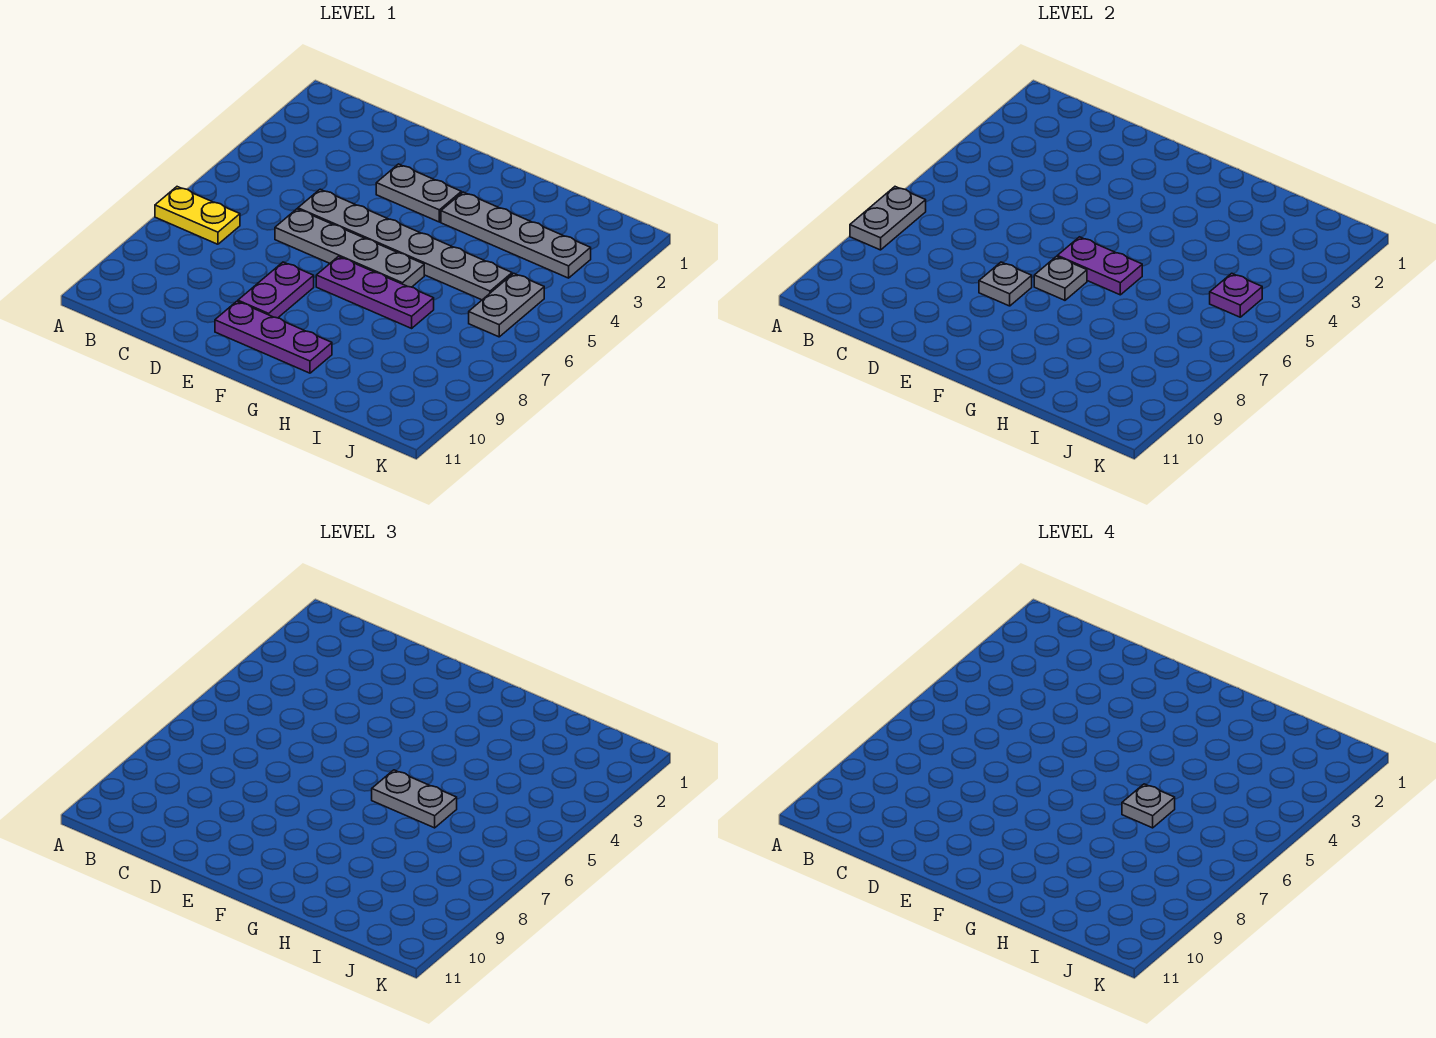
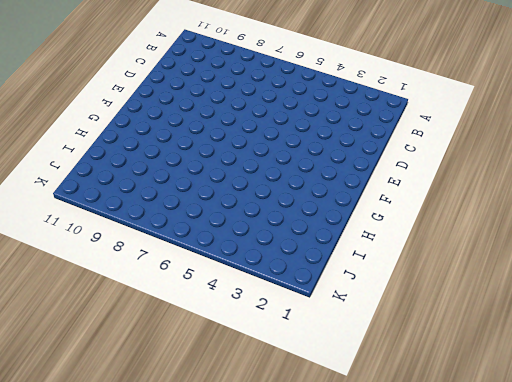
none -> yellow 1x2 plate [155,187,240,244]
none -> grey 1x6 plate [298,189,512,300]
none -> grey 1x4 plate [275,209,424,287]

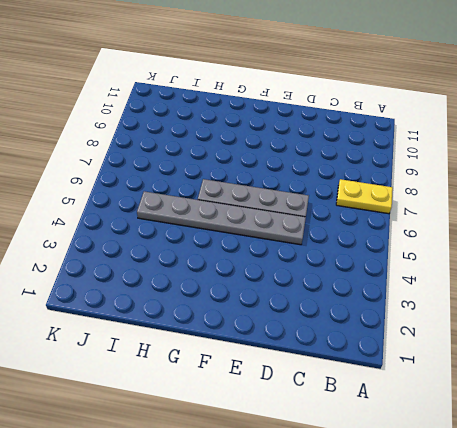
none -> grey 1x2 plate [376,164,461,222]
none -> purple 1x2 plate [238,262,314,318]
none -> purple 1x3 plate [215,301,332,373]

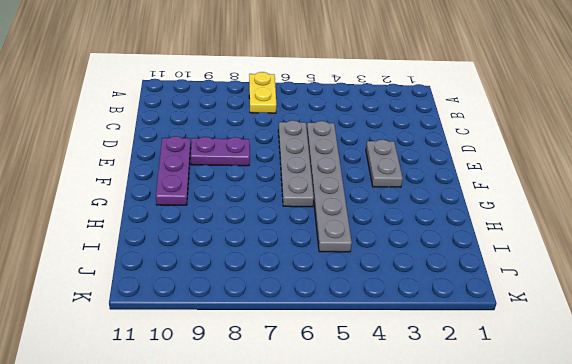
none -> purple 1x3 plate [316,257,434,328]
none -> grey 1x4 plate [441,192,591,278]
none -> grey 1x2 plate [469,273,544,337]

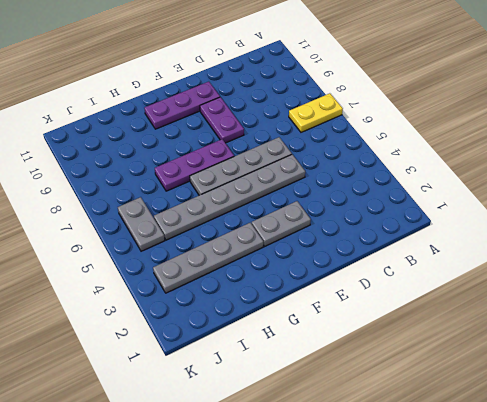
none -> grey 1x2 plate [850,187,926,250]
none -> grey 1x1 plate [979,262,1032,306]
none -> purple 1x2 plate [1057,237,1142,295]

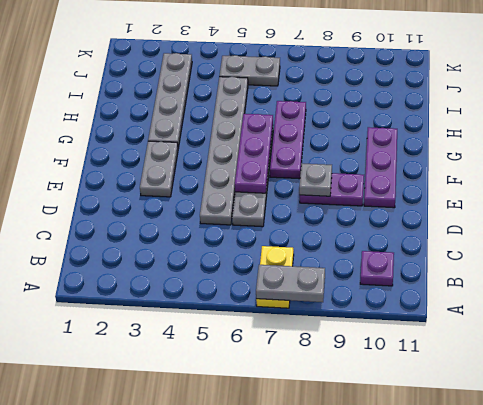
purple 1x1 plate [360,251,394,286] -> purple 1x1 plate moved to [1210,273,1262,317]
purple 1x3 plate [235,114,273,193] -> purple 1x2 plate [1057,237,1142,295]
none -> grey 1x1 plate [1034,257,1087,300]
none -> grey 1x2 plate [372,770,457,828]
none -> grey 1x1 plate [1122,784,1175,828]

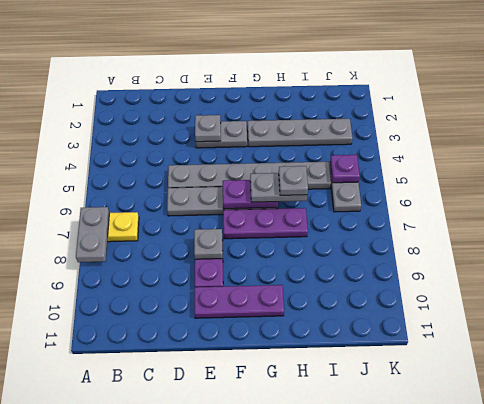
grey 1x1 plate [195,115,221,142] -> grey 1x1 plate moved to [1034,257,1087,300]

